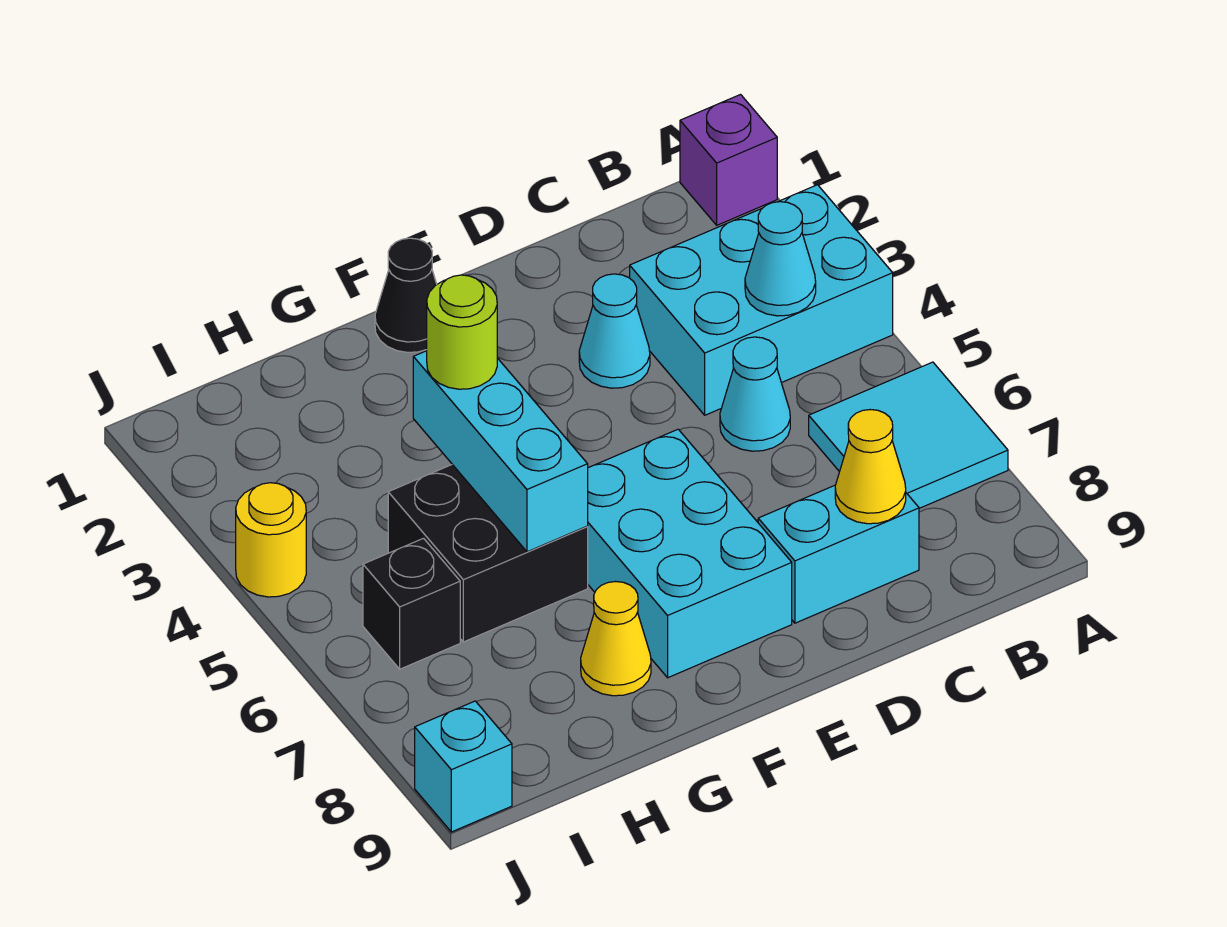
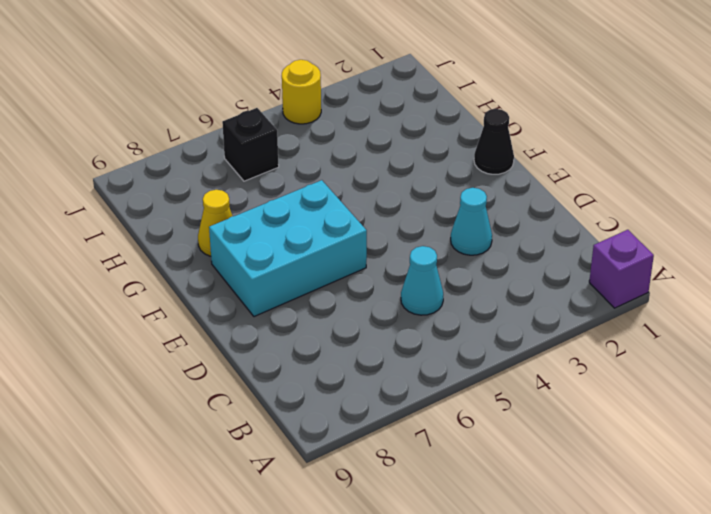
none -> cyan 2x3 brick [630,185,893,415]
none -> cyan 2x2 tile [809,362,1008,508]
none -> cyan 1x2 brick [758,485,919,623]

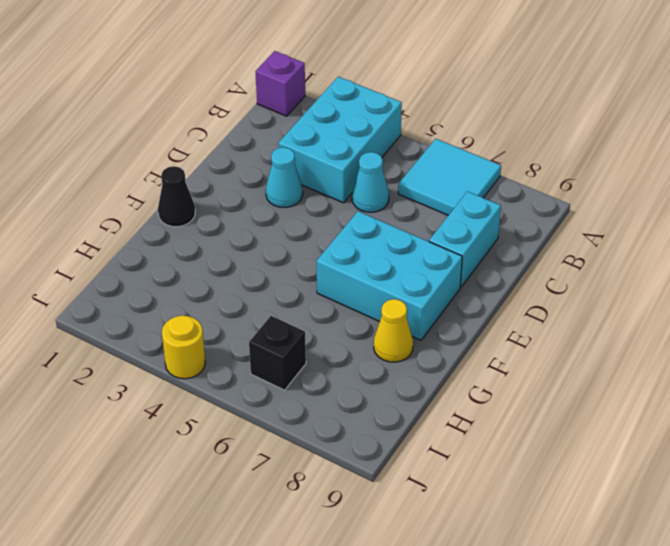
none -> black 2x2 brick [388,465,588,642]
none -> cyan 1x1 brick [415,701,512,832]
none -> cyan 1x1 cone [745,202,816,316]

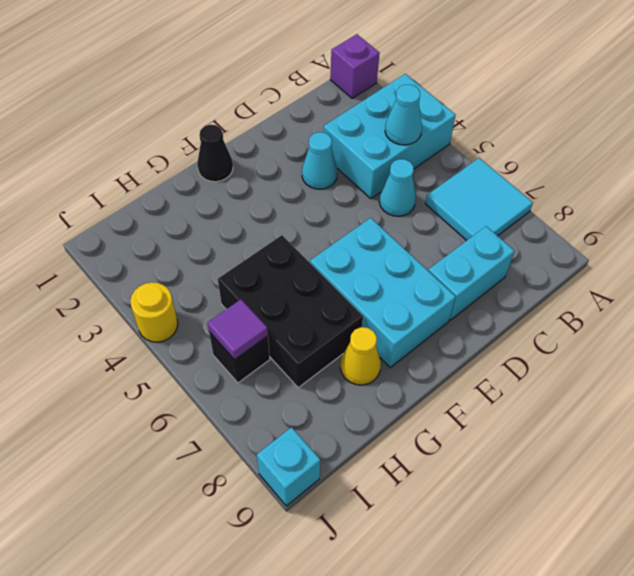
black 2x3 brick [218,235,363,388] -> black 2x2 brick [388,465,588,642]
purple 1x1 tile [207,300,268,360] -> none
none -> yellow 1x1 cone [835,410,906,524]
none -> cyan 1x3 brick [413,351,588,552]
none -> lime 1x1 round brick [427,275,497,389]

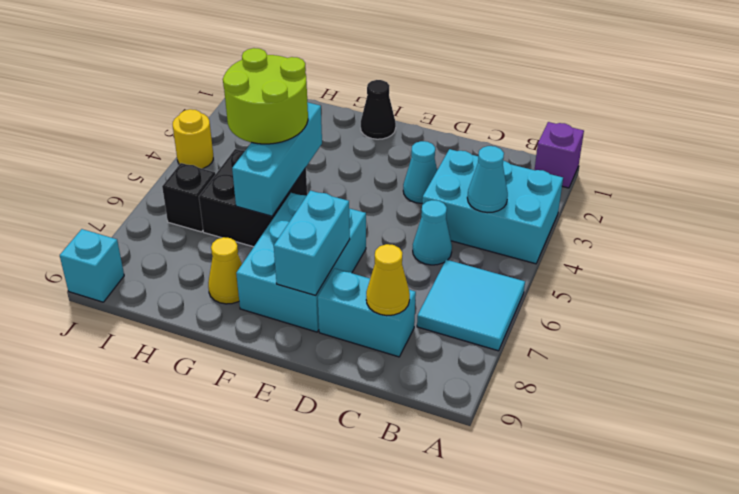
cyan 1x2 brick [274,191,350,296] -> none
lime 2x2 round brick [223,48,308,144] -> lime 1x1 round brick [427,275,497,389]

